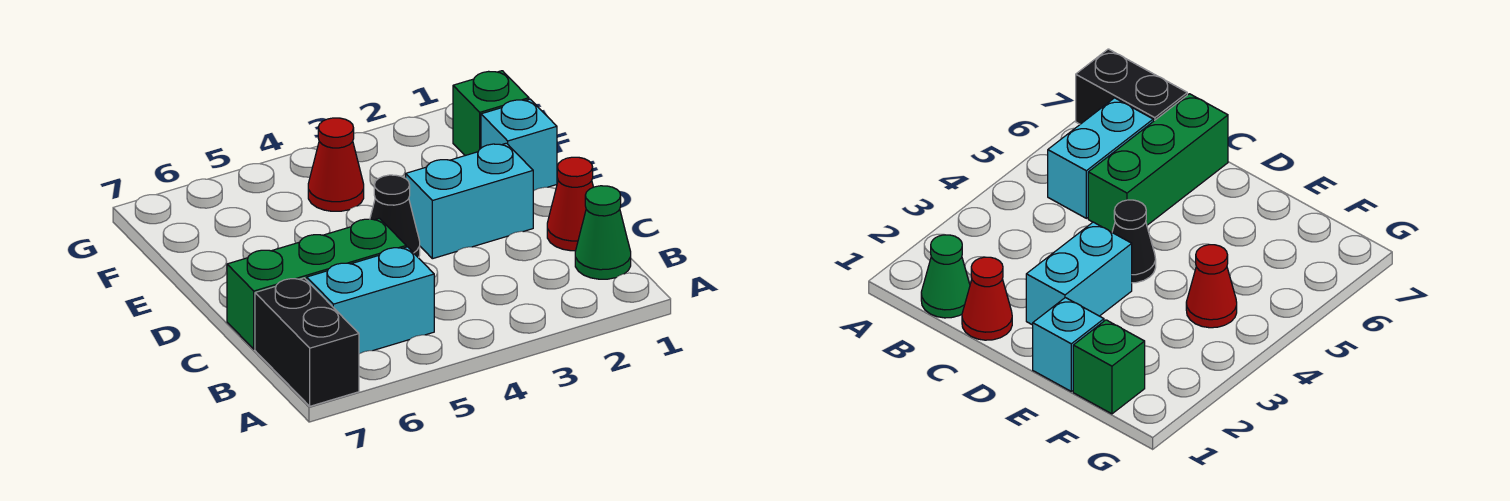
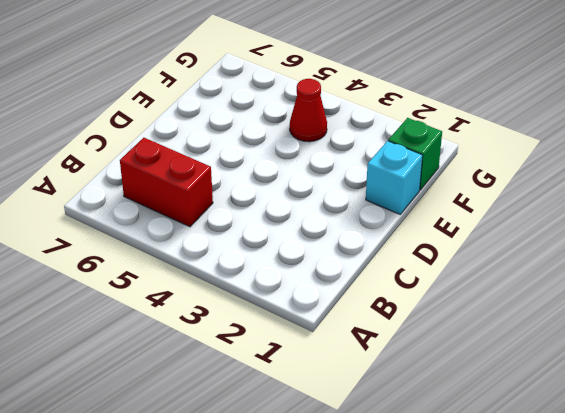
red 1x2 brick [120,138,213,227] -> cyan 1x2 brick [307,247,434,354]
none -> black 1x2 brick [255,278,359,406]
none -> green 1x1 cone [575,186,631,279]

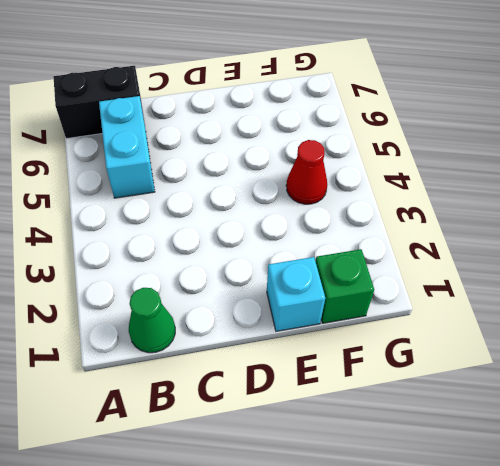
none -> red 1x1 cone [547,157,593,251]
none -> green 1x3 brick [227,218,406,349]

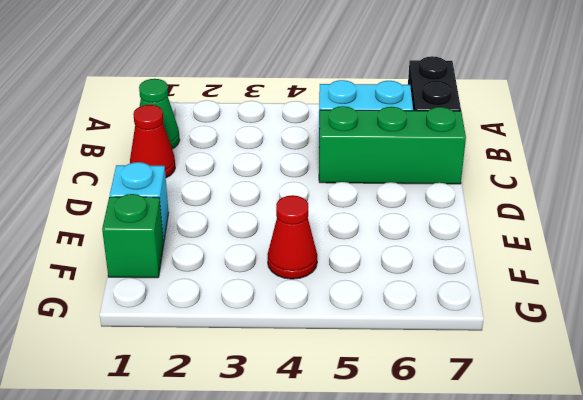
none -> cyan 1x2 brick [406,143,533,259]
none -> black 1x1 cone [370,175,420,258]

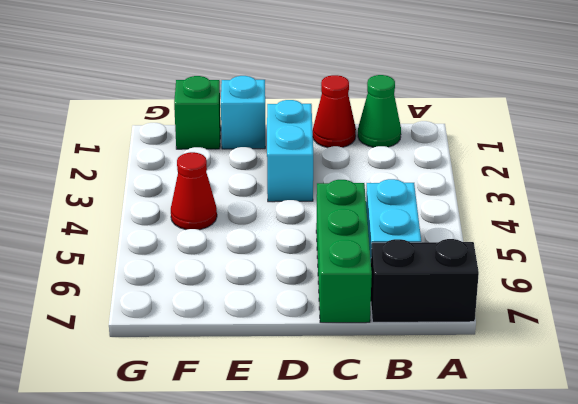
none -> black 1x1 cone [370,175,420,258]

